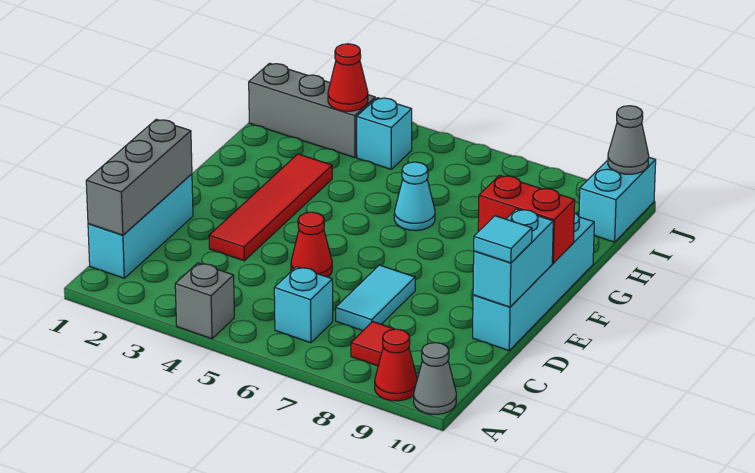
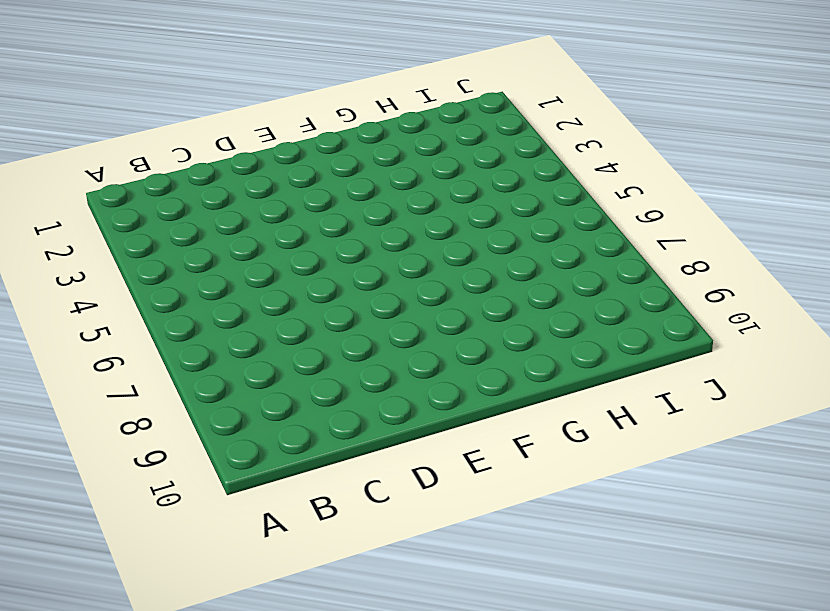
none -> grey 1x1 brick [175,263,234,339]
none -> red 1x1 cone [375,329,417,401]
none -> grey 1x1 cone [414,343,456,414]

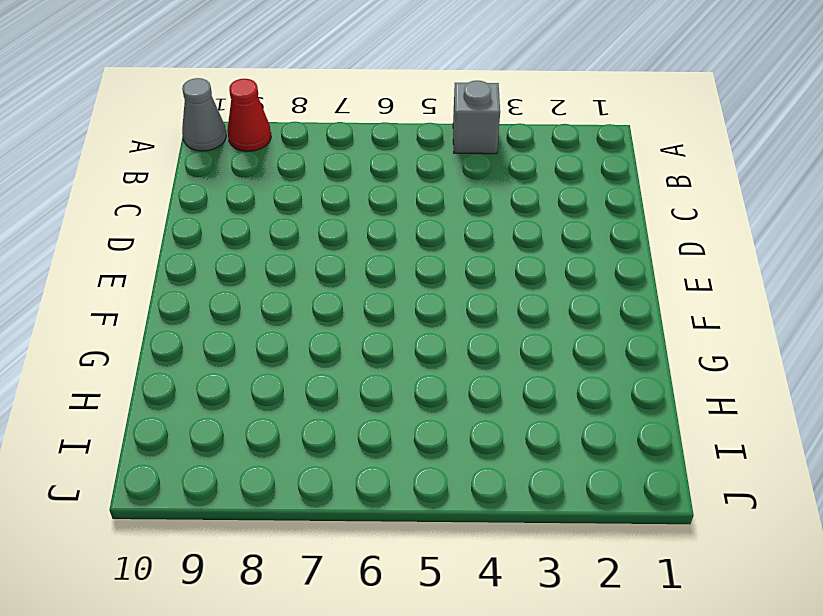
none -> cyan 1x3 brick [88,174,193,278]
none -> cyan 1x1 brick [274,267,333,343]
none -> red 1x1 tile [351,322,394,366]

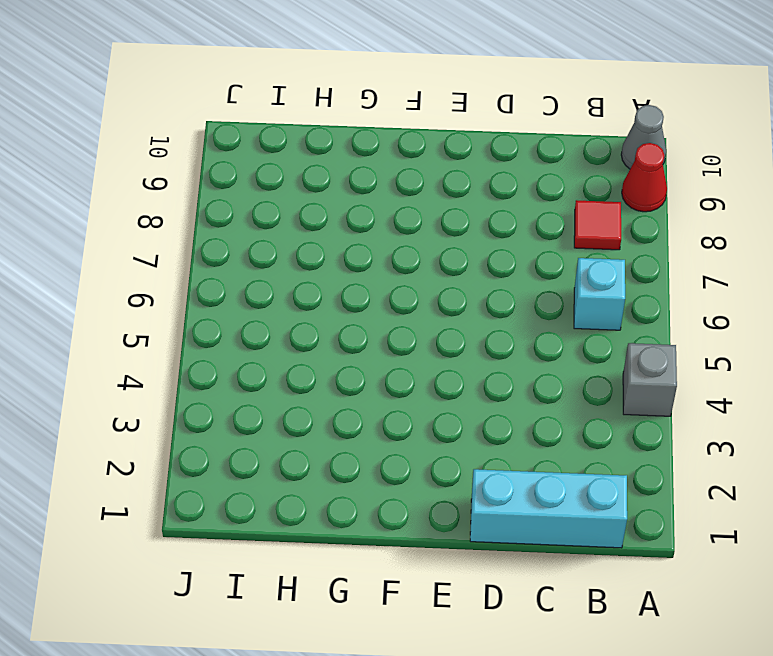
none -> cyan 1x2 tile [336,265,415,331]
none -> red 1x4 tile [209,154,332,261]
none -> red 1x1 cone [291,212,332,277]

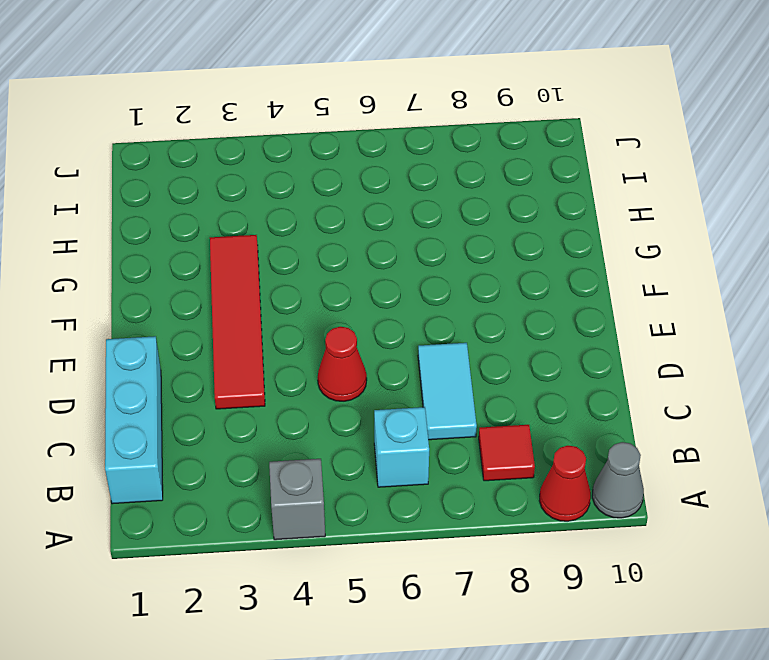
none -> cyan 1x4 brick [473,213,594,351]
none -> cyan 1x1 cone [394,162,435,231]
none -> grey 1x3 brick [249,63,375,158]

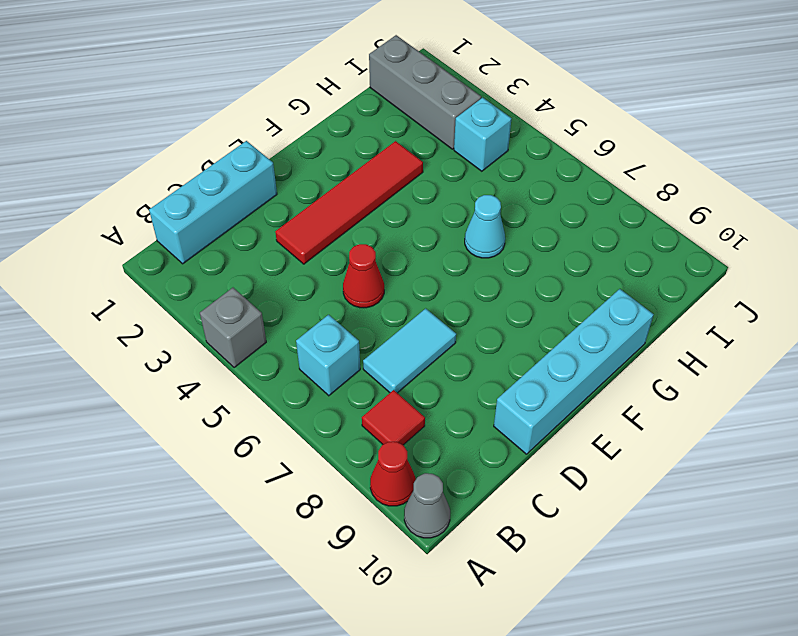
none -> cyan 1x2 brick [579,158,656,242]
none -> grey 1x3 brick [86,119,192,235]
none -> cyan 1x2 brick [473,209,553,307]

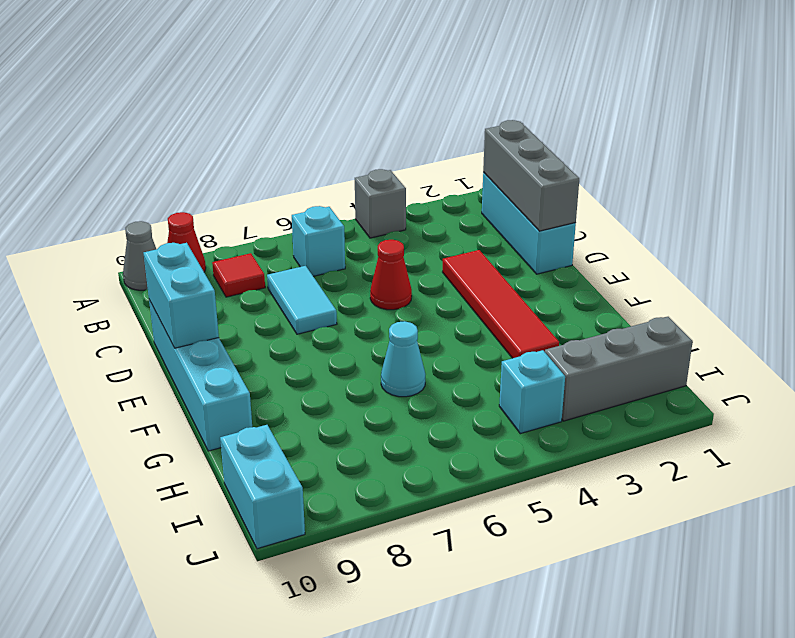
none -> red 1x2 brick [478,175,575,263]
none -> red 1x1 cone [328,44,368,111]
none -> grey 1x1 cone [608,106,649,174]

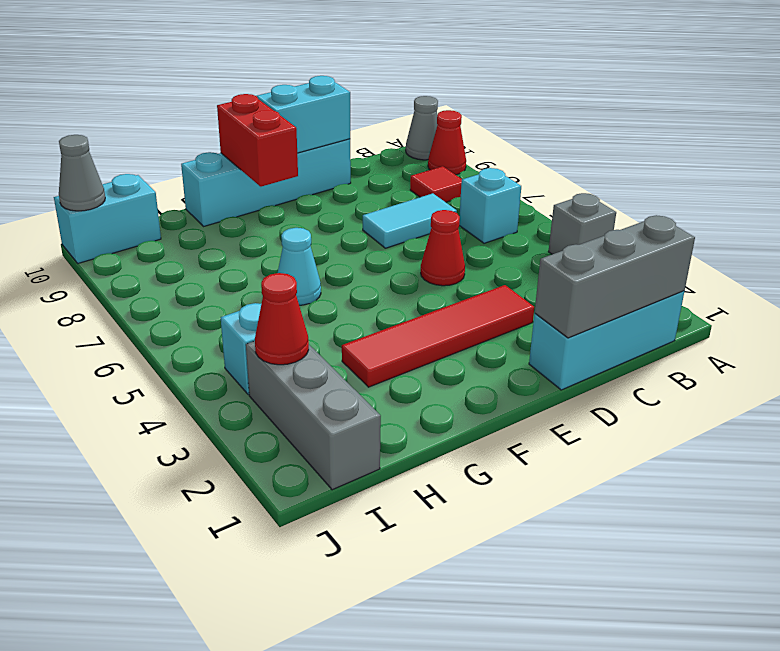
none -> cyan 1x1 tile [474,216,532,263]

